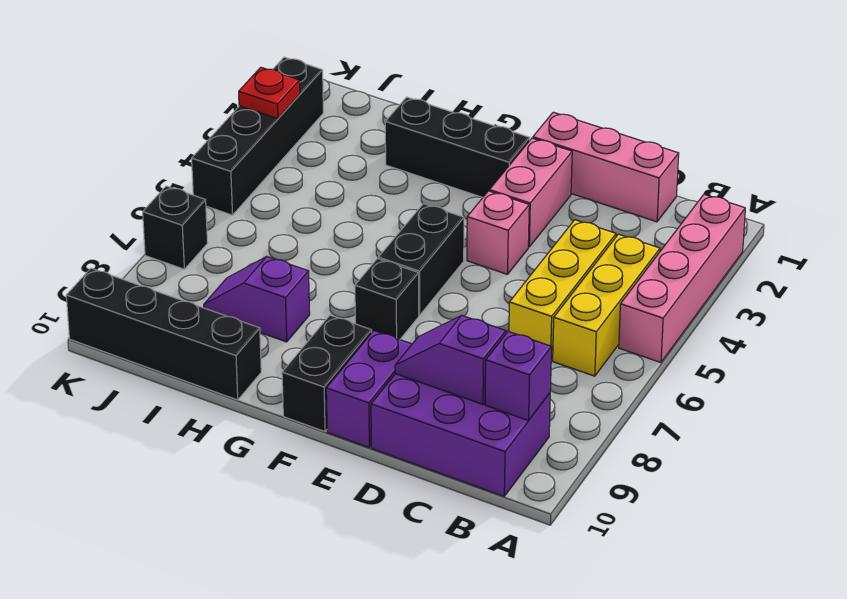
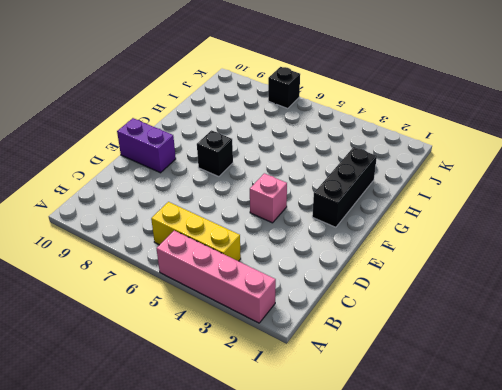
none -> purple 2x3 brick [371,374,550,496]
none -> pink 1x3 brick [533,112,679,222]
none -> yellow 1x3 brick [509,220,616,359]

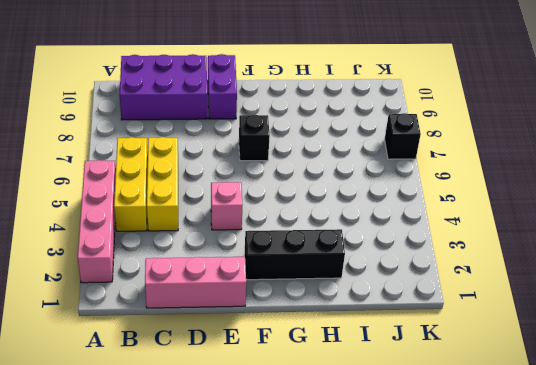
none -> pink 1x2 brick [489,138,572,247]
none -> black 1x2 brick [378,204,464,315]
none -> black 1x2 brick [282,315,372,432]

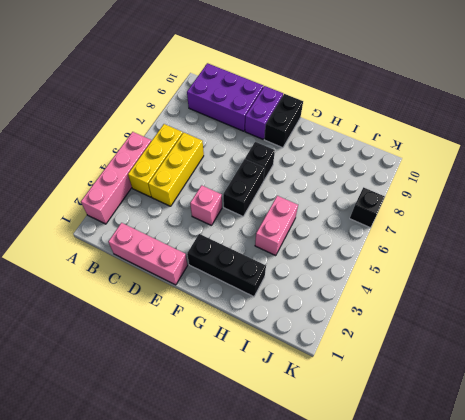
pink 1x2 brick [255,196,298,256] -> pink 1x2 brick moved to [489,138,572,247]
none -> purple 1x2 slope [204,257,310,342]
none -> black 1x4 brick [66,268,261,400]
none -> black 1x4 brick [192,57,323,215]

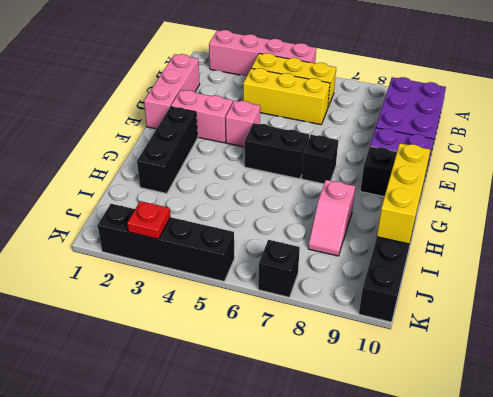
yellow 1x3 brick [377,143,430,244] -> none
pink 1x2 slope [308,180,355,256] -> purple 1x2 slope [204,257,310,342]
none -> purple 1x1 brick [485,332,552,421]
none -> purple 1x2 slope [395,315,506,404]

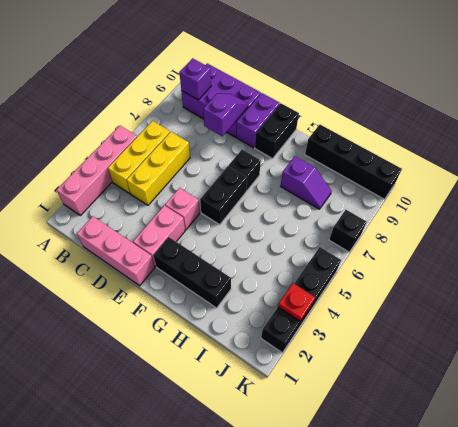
purple 1x2 slope [203,93,248,136] -> purple 1x2 slope turned to [395,315,506,404]

